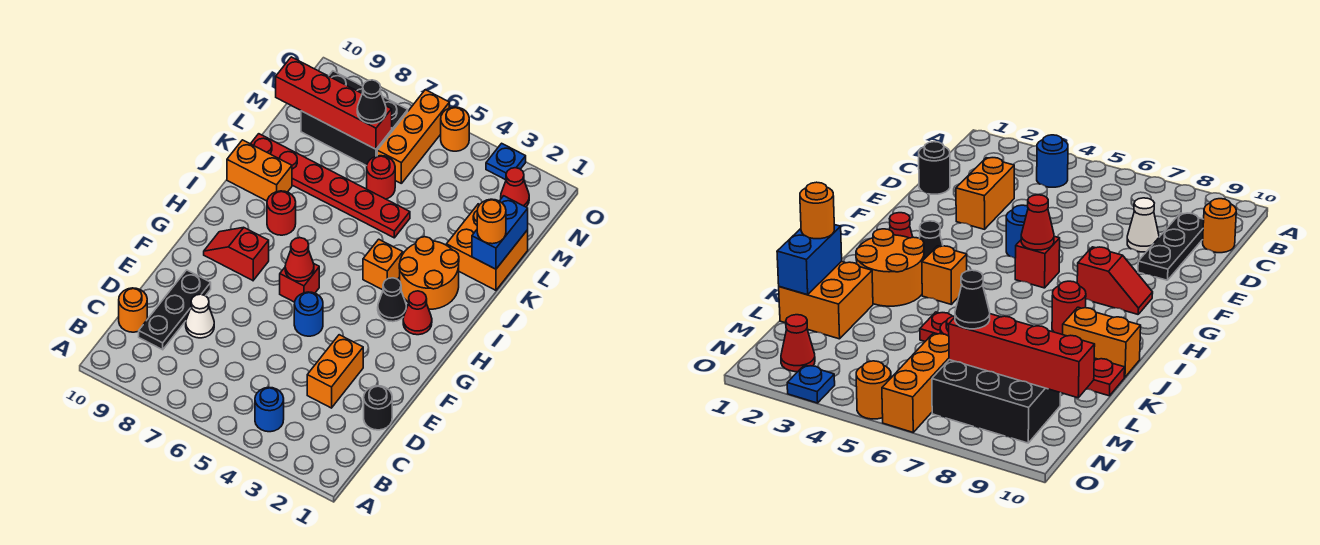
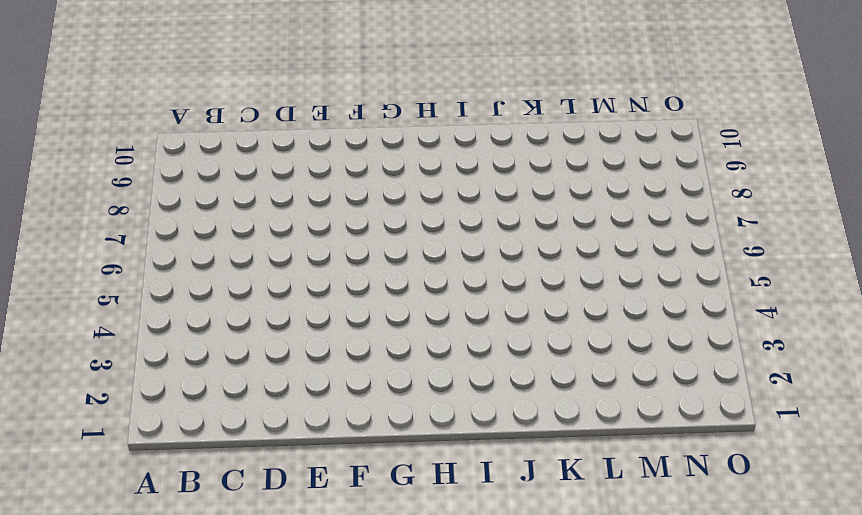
none -> blue 1x1 round brick [255,387,284,432]
none -> black 1x3 plate [139,270,211,350]
none -> orange 1x1 round brick [119,288,147,332]

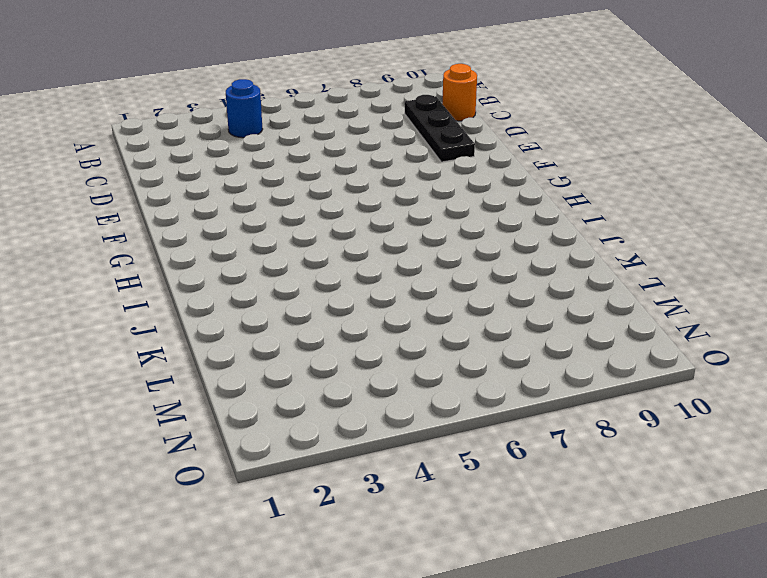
none -> black 1x1 round brick [364,386,392,430]
none -> orange 1x2 brick [307,335,363,408]
none -> white 1x1 cone [186,294,214,338]

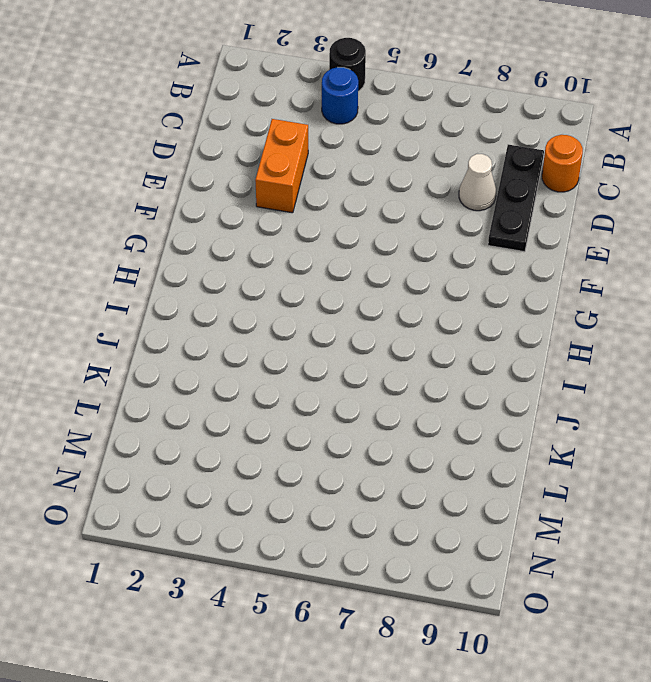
black 1x1 round brick [329,38,366,91] -> black 1x1 round brick moved to [364,386,392,430]
none -> blue 1x1 round brick [294,292,323,336]
none -> red 1x1 brick [280,264,319,302]
none -> red 1x2 slope [204,228,269,280]

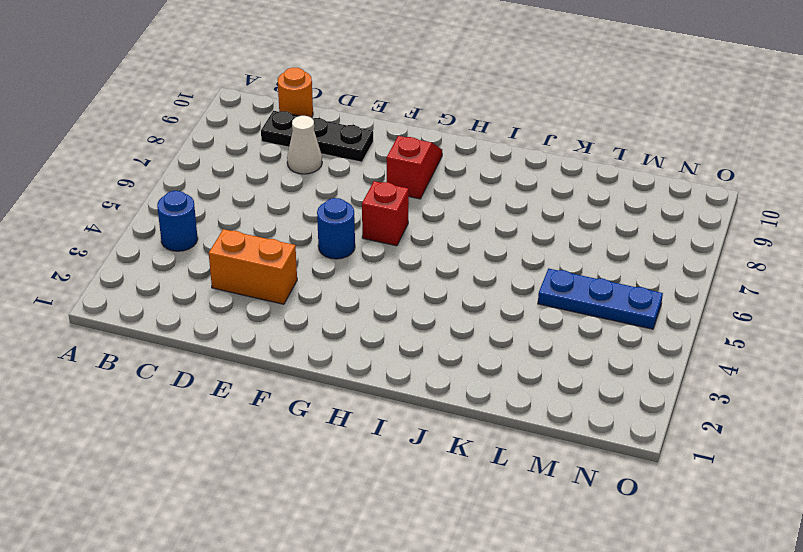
blue 1x3 plate [538,268,663,329] -> none
none -> black 1x1 round brick [364,386,392,430]
none -> red 1x1 cone [403,291,432,335]
none -> black 1x1 cone [378,278,406,322]

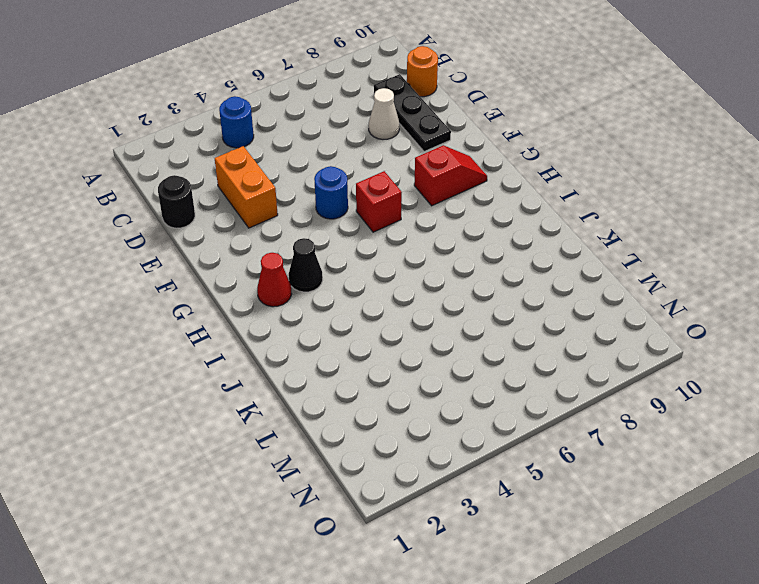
none -> orange 2x2 round brick [399,237,459,309]
none -> orange 1x1 brick [363,239,403,290]
none -> red 1x1 round brick [267,191,296,235]

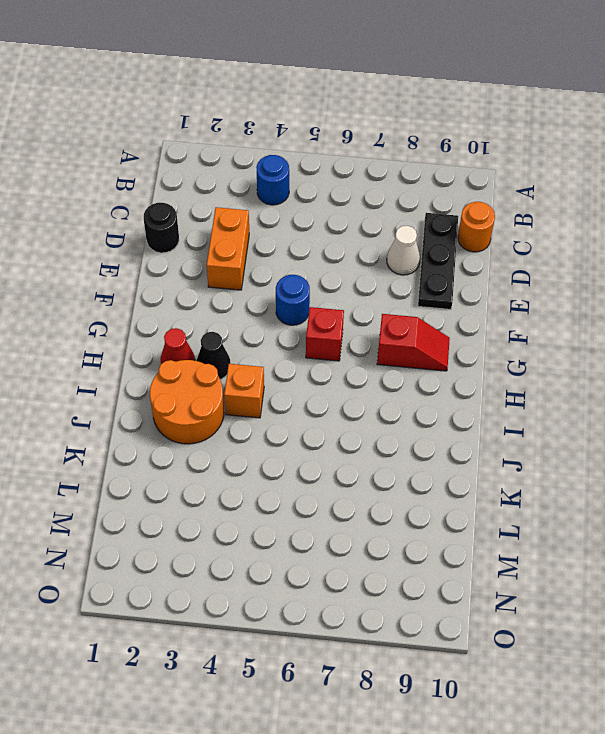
none -> red 1x1 round brick [267,191,296,235]
none -> orange 1x2 brick [227,140,292,201]
none -> orange 2x2 brick [446,204,528,290]

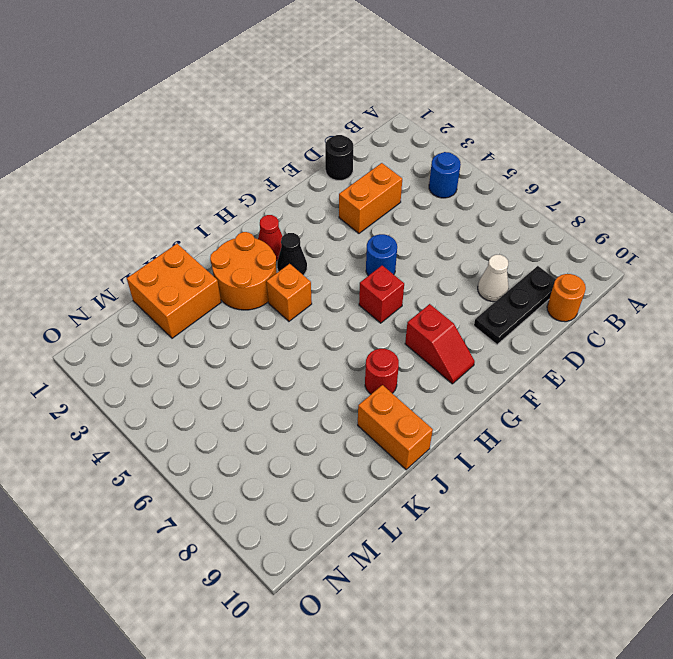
none -> red 1x6 plate [251,134,410,238]
none -> red 1x1 round brick [367,156,395,199]
none -> orange 1x3 brick [377,90,449,183]

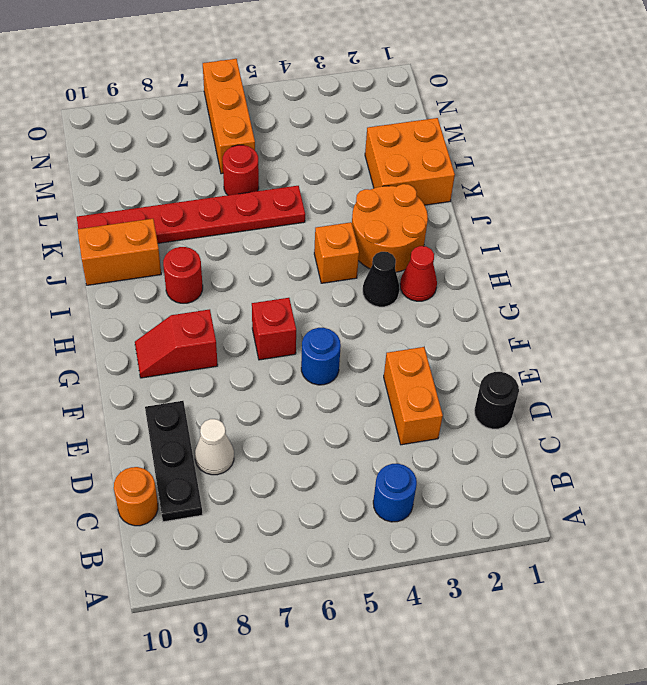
none -> black 2x3 brick [301,71,408,166]
none -> red 1x1 cone [501,168,529,207]
none -> blue 1x1 plate [486,143,526,180]

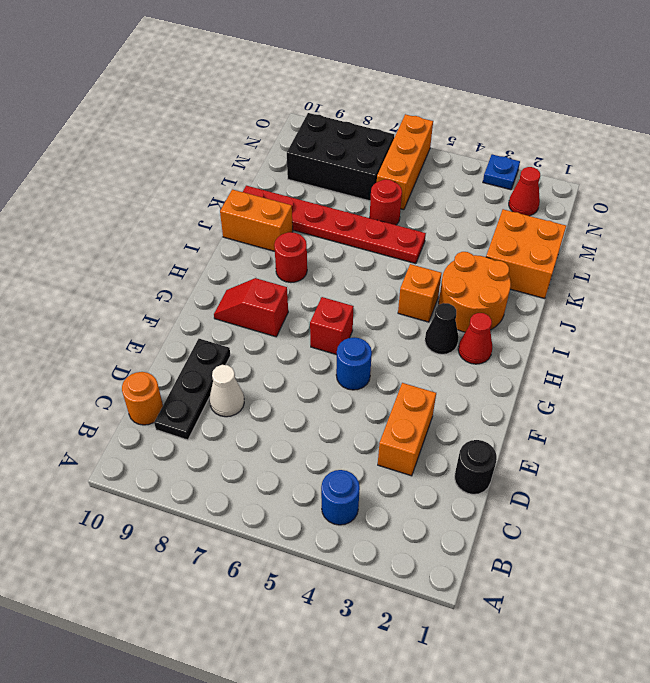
none -> orange 1x1 round brick [441,107,469,151]
none -> red 1x1 cone [285,238,314,281]
none -> blue 1x2 brick [472,196,528,269]

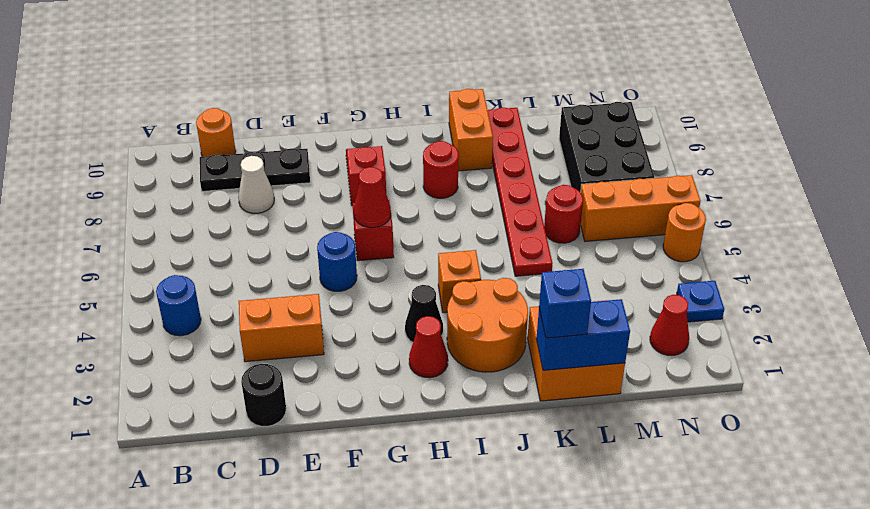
blue 1x1 brick [539,269,591,338] -> orange 1x1 round brick [477,199,506,244]
none -> red 1x4 brick [276,57,392,149]
none -> black 1x1 cone [357,80,386,124]

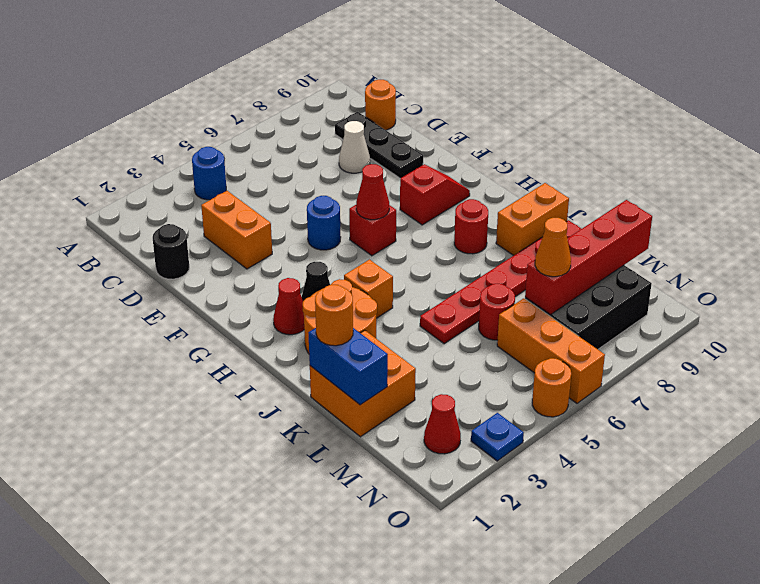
orange 1x1 cone [535,218,571,277] -> black 1x1 cone [357,80,386,124]

